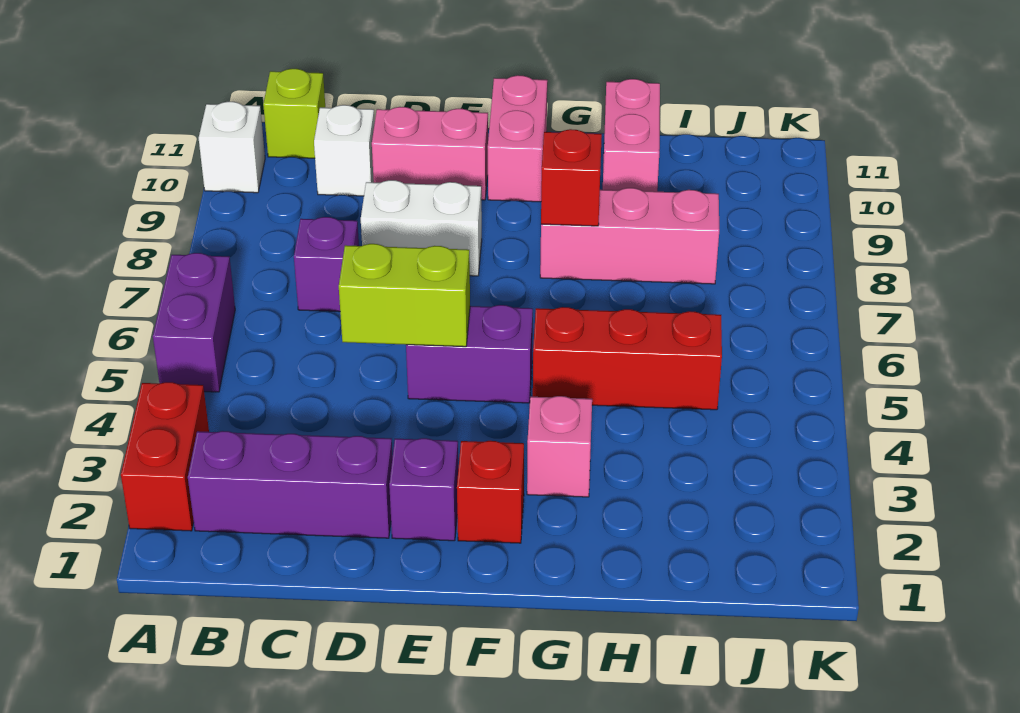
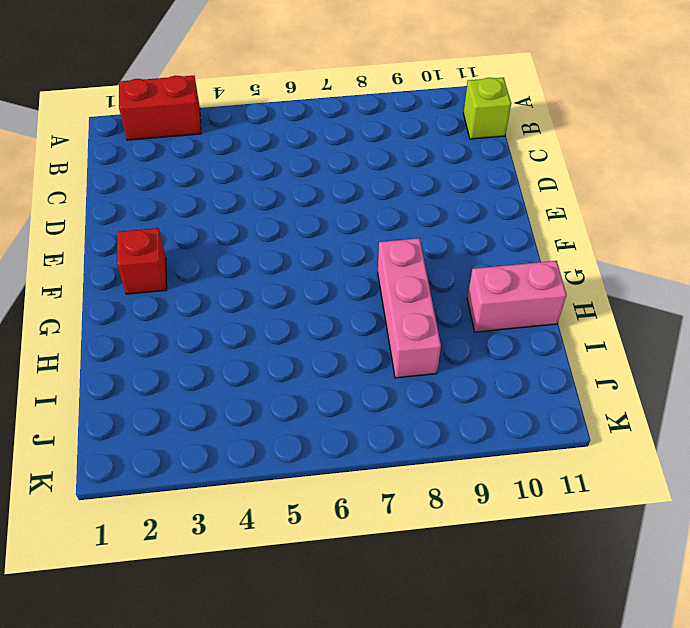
none -> purple 1x2 brick [153,253,235,392]
none -> white 1x1 brick [199,102,265,193]
none -> purple 1x3 brick [188,431,393,538]

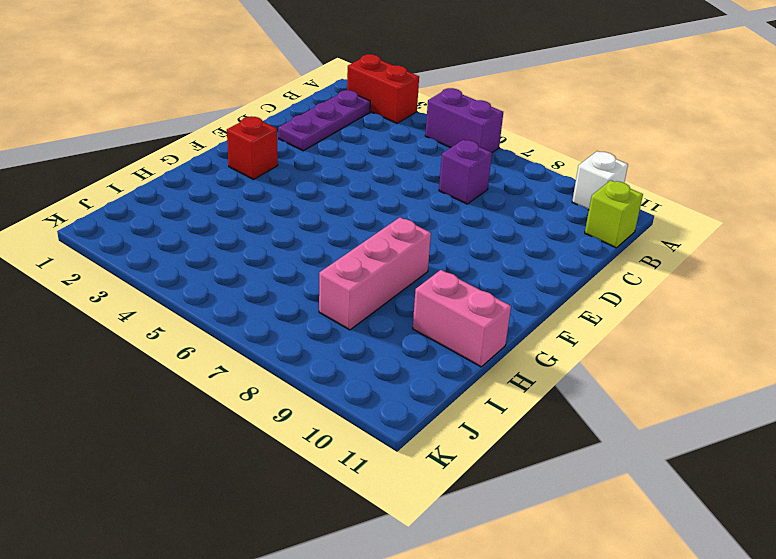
purple 1x3 plate [278,90,370,151] -> purple 1x3 brick [188,431,393,538]
none -> white 1x1 brick [314,105,375,196]
none -> white 1x2 brick [361,180,482,276]
none -> pink 1x2 brick [372,107,488,200]

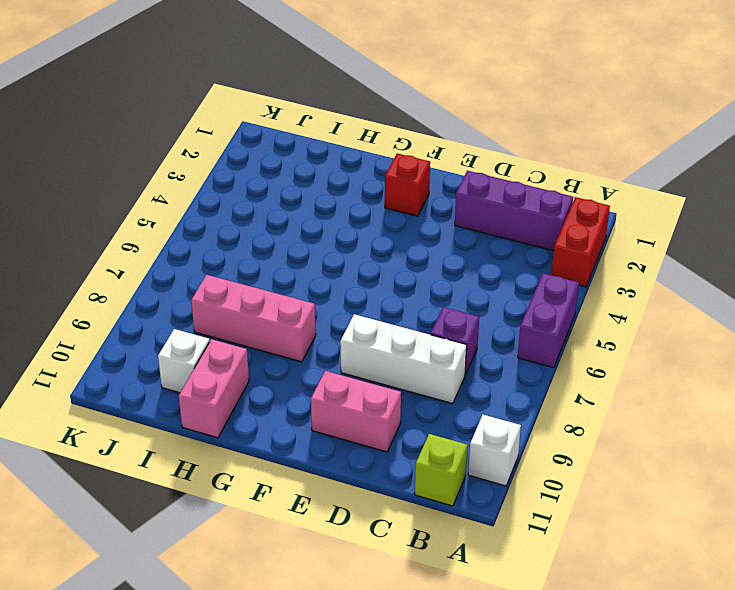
white 1x3 brick [340,314,467,404] -> white 1x2 brick [361,180,482,276]
white 1x1 brick [158,329,210,393] -> white 1x1 brick moved to [314,105,375,196]
none -> purple 1x1 brick [389,438,458,541]
none -> purple 1x2 brick [406,305,533,403]
none -> pink 1x2 brick [488,75,547,202]

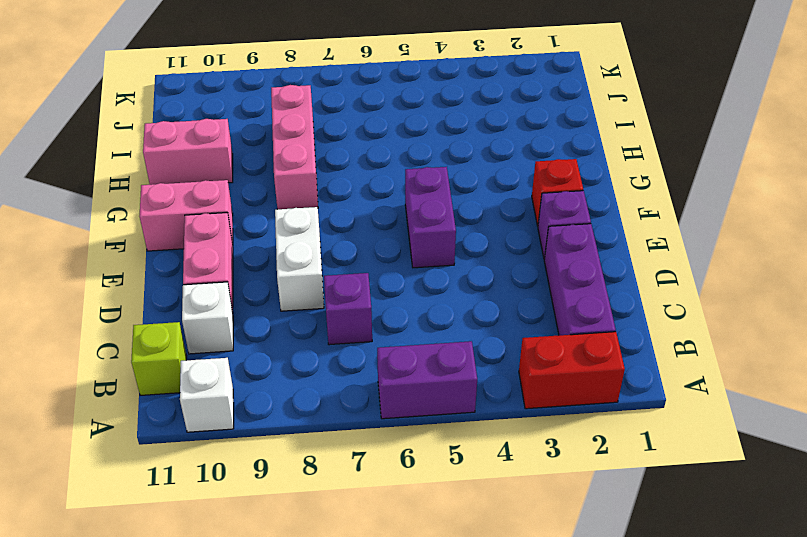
none -> pink 1x1 brick [527,396,592,497]
none -> red 1x3 brick [533,307,722,410]
none -> lime 1x2 brick [339,244,470,347]

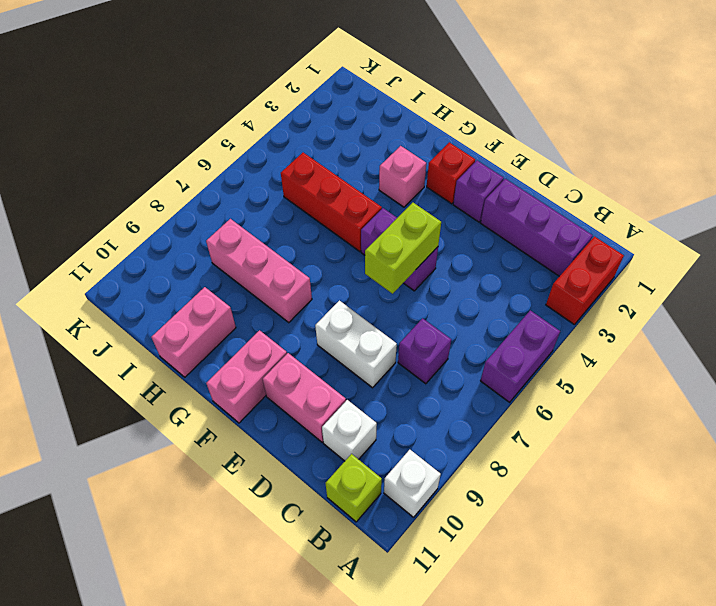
lime 1x2 brick [365,203,441,294] -> lime 1x2 brick turned to [339,244,470,347]
none -> red 1x1 brick [541,129,602,226]

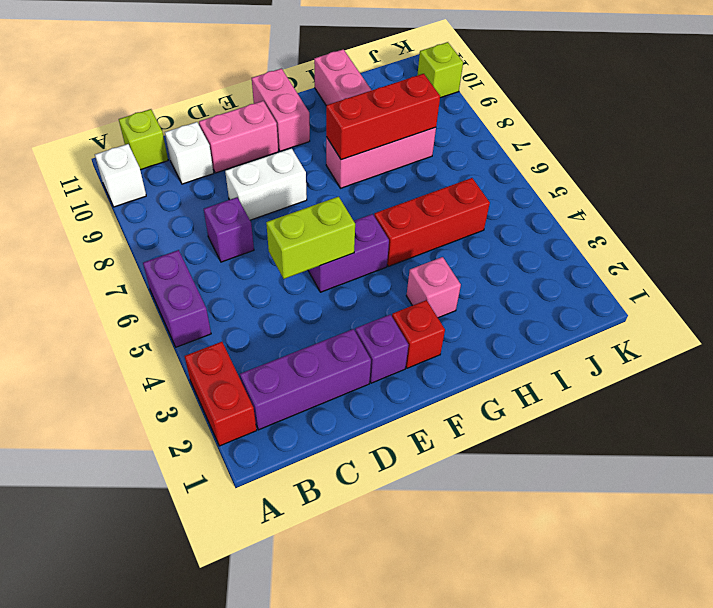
red 1x3 brick [326,74,440,160] -> red 1x1 brick [541,129,602,226]
lime 1x1 brick [417,42,463,98] -> none

